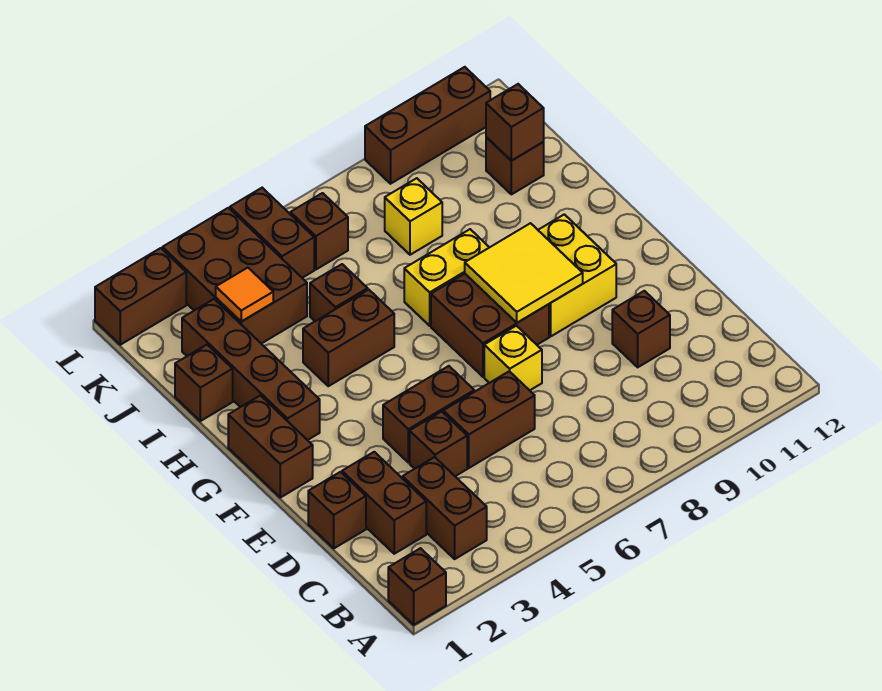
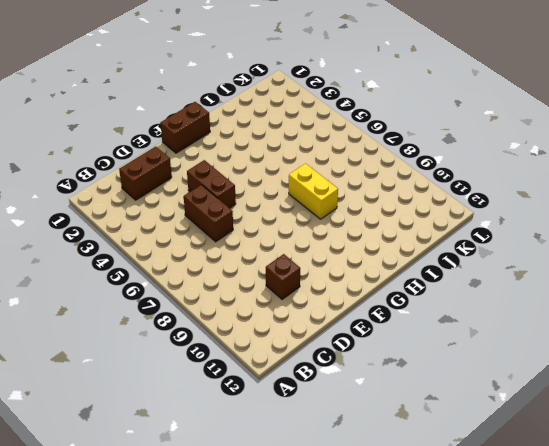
none -> brown 1x1 brick [388,548,446,625]
none -> brown 1x2 brick [403,457,487,559]
none -> brown 1x1 brick [308,472,366,548]

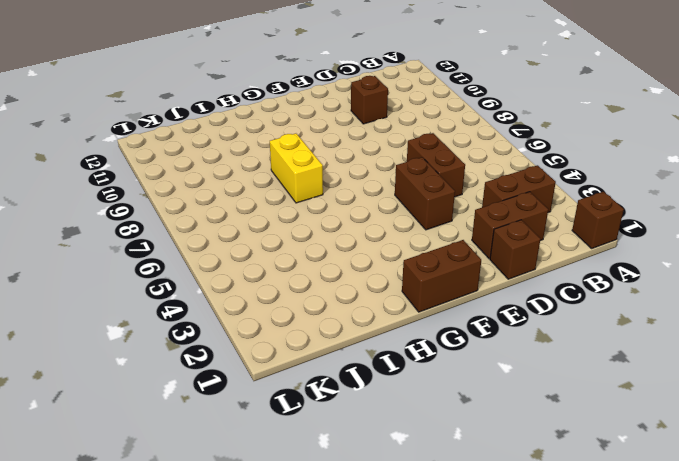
none -> brown 1x1 brick [410,412,467,476]
none -> yellow 1x1 brick [484,326,542,390]
none -> brown 2x2 brick [431,274,549,377]

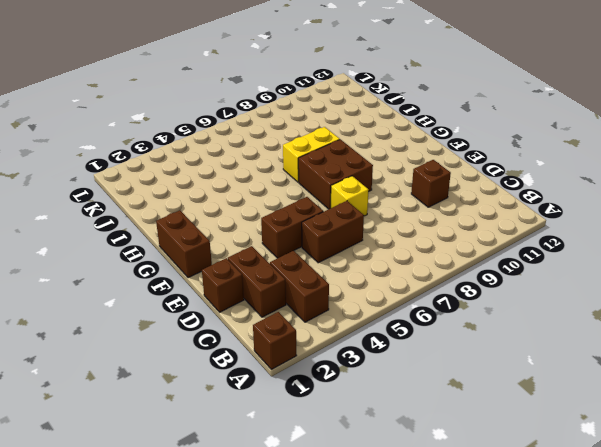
none -> brown 1x1 brick [410,412,467,476]
none -> yellow 2x2 brick [538,214,616,336]
none -> brown 1x4 brick [182,299,320,440]

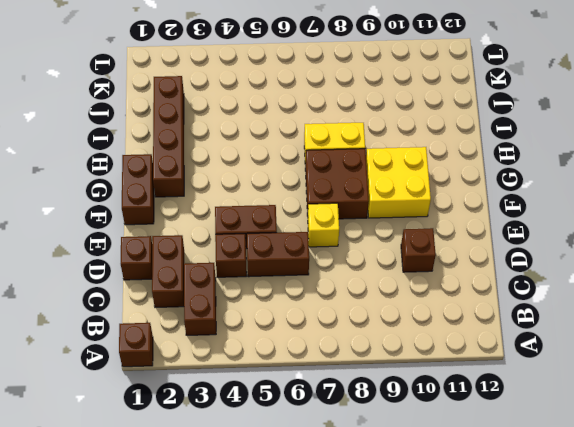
none -> brown 1x2 brick [303,290,394,386]
none -> brown 1x1 brick [175,345,233,421]
none -> brown 1x1 brick [310,264,368,321]

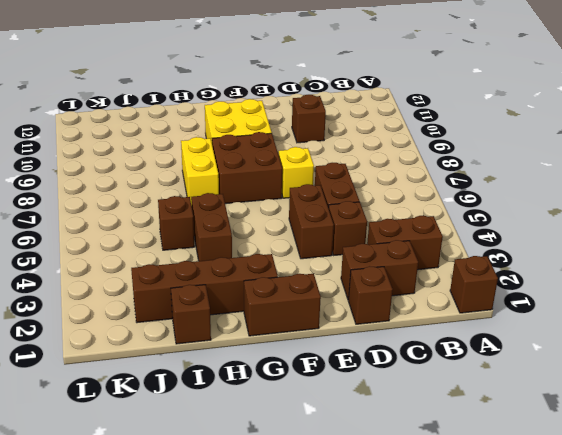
none -> brown 2x3 brick [162,208,307,344]
none -> yellow 1x1 brick [385,178,442,255]
none -> brown 1x1 brick [486,137,544,194]

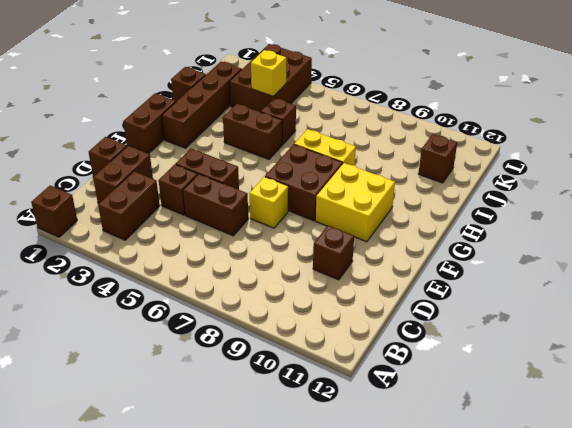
yellow 1x1 brick [251,50,286,96] -> yellow 1x1 brick moved to [385,178,442,255]
none -> brown 1x2 brick [230,188,314,278]
none -> brown 1x1 brick [290,193,348,269]
none -> brown 1x2 brick [95,248,186,345]

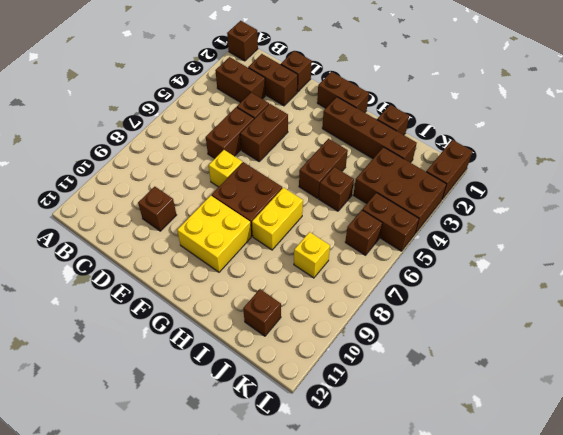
none -> brown 1x3 brick [365,67,490,184]
none -> yellow 2x2 tile [465,223,583,323]
none -> orange 1x1 tile [216,268,273,322]

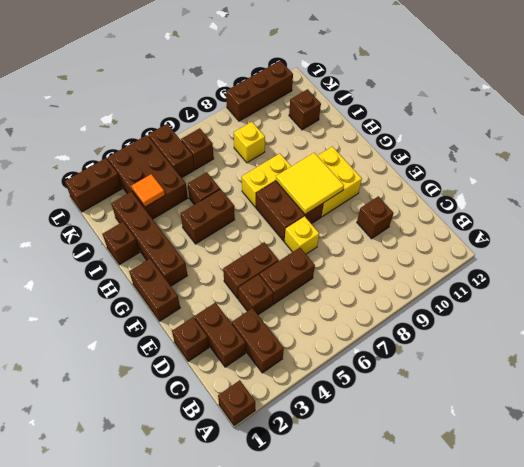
none -> brown 1x1 brick [486,84,544,161]

